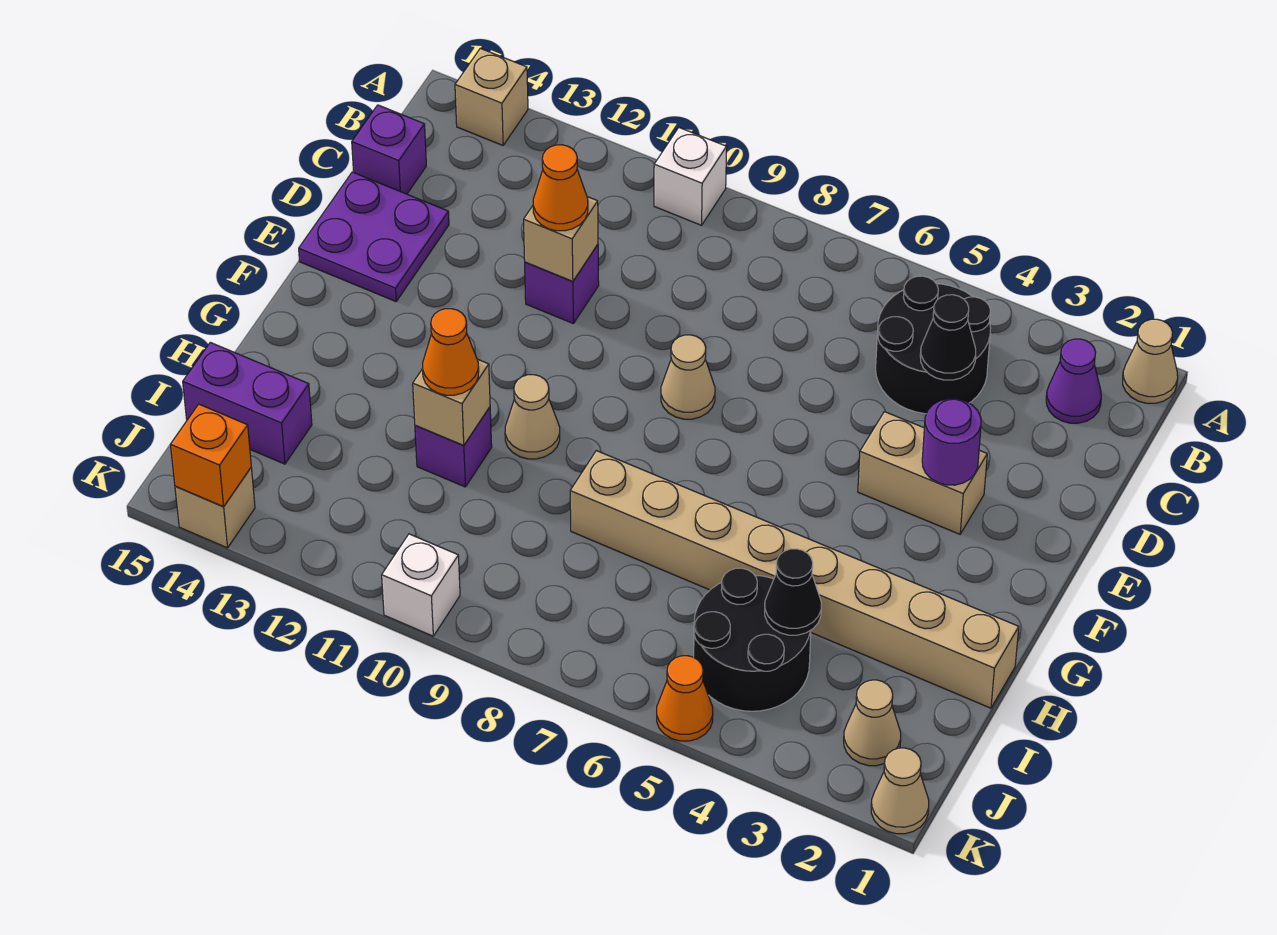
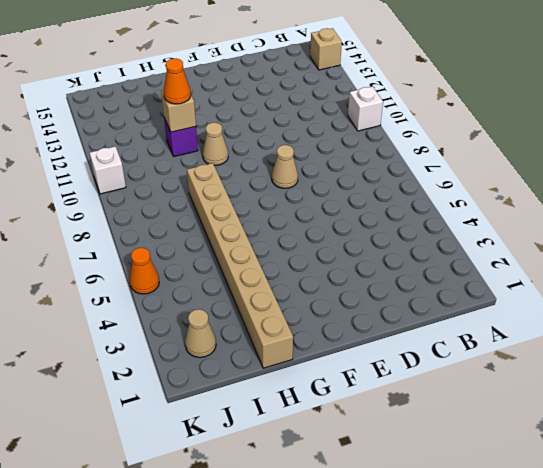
none -> tan 1x1 cone [1123,319,1178,403]
none -> purple 1x1 cone [1046,339,1101,423]
none -> black 2x2 round brick [876,276,991,414]

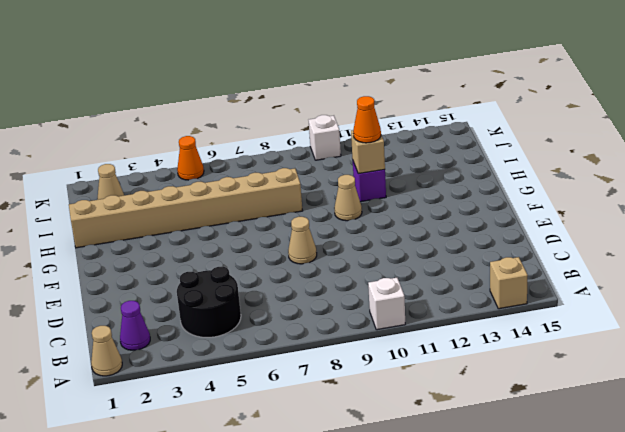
none -> purple 1x1 brick [352,105,426,194]
none -> purple 1x1 brick [525,245,599,323]
none -> purple 2x2 plate [299,172,449,301]

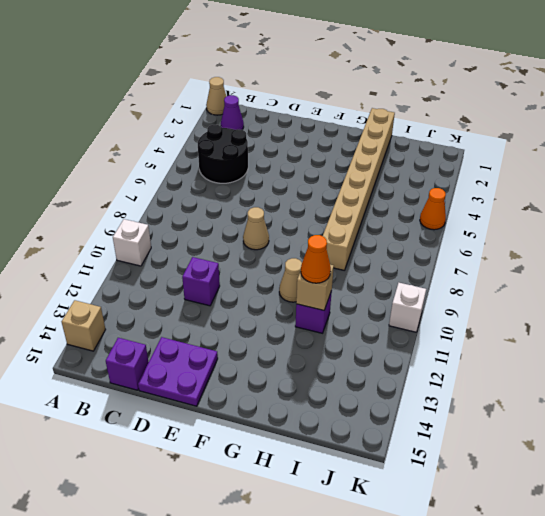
none -> tan 1x2 brick [858,412,987,534]
none -> black 2x2 round brick [694,568,811,711]
none -> purple 1x2 brick [183,342,312,464]

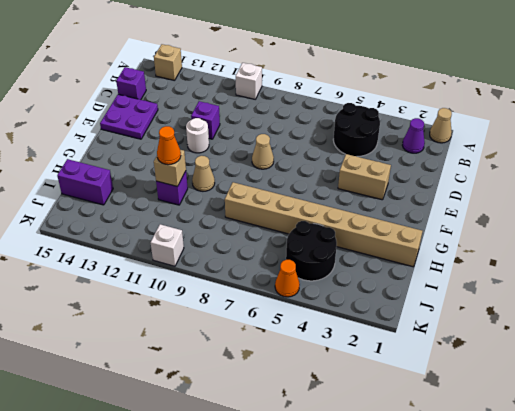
white 1x1 round brick [186,118,209,153] -> none
none -> tan 1x1 cone [844,680,901,766]
none -> tan 1x1 cone [871,748,929,834]
none -> tan 1x1 brick [175,468,255,548]

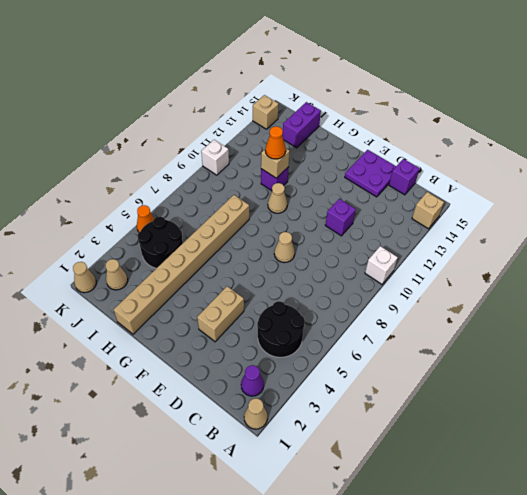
none -> black 1x1 cone [920,295,976,380]
none -> tan 1x1 brick [524,197,598,282]
none -> purple 1x1 round brick [922,399,981,485]

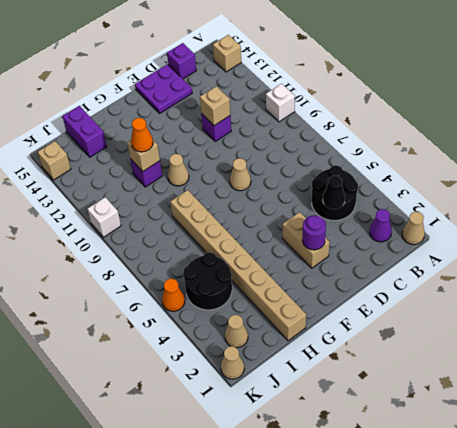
none -> black 1x1 cone [765,549,821,635]
none -> orange 1x1 brick [170,404,251,507]
none -> orange 1x1 cone [533,145,588,231]

